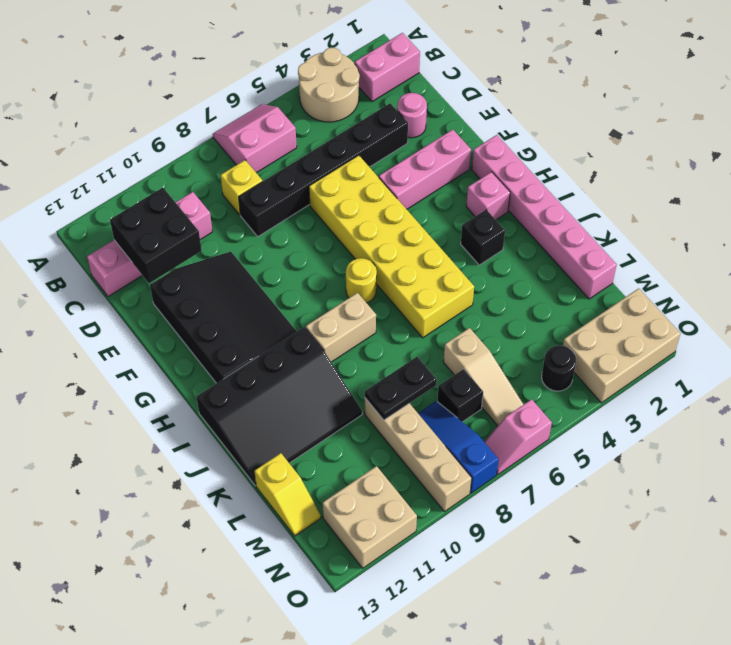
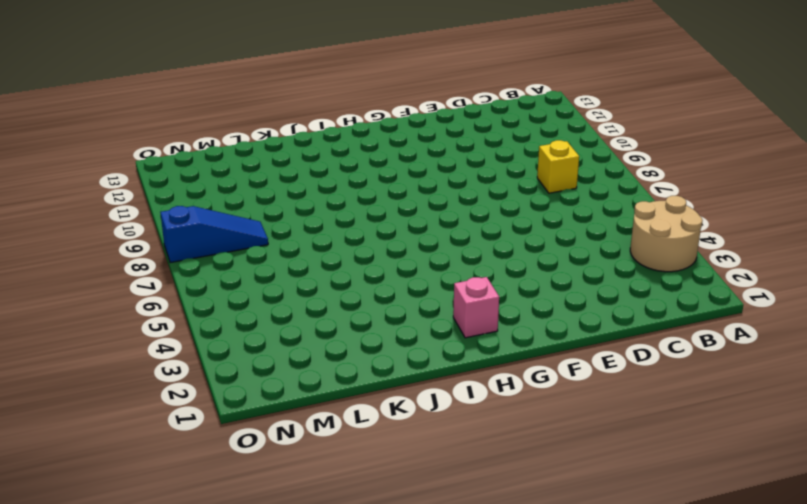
none -> pink 2x2 slope [213,104,297,173]
none -> pink 1x2 brick [355,33,420,102]
none -> pink 1x4 brick [87,192,213,296]

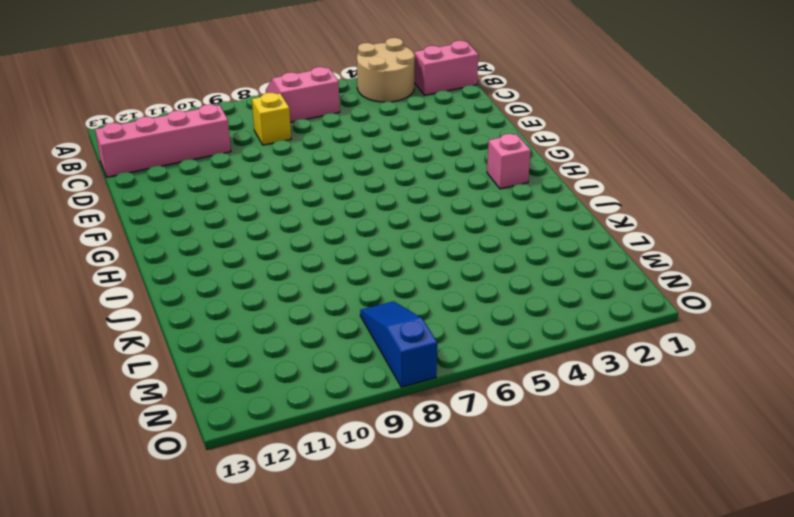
none -> pink 1x1 round brick [397,93,427,138]
none -> black 1x6 brick [239,103,408,237]
none -> yellow 2x6 brick [309,155,474,338]

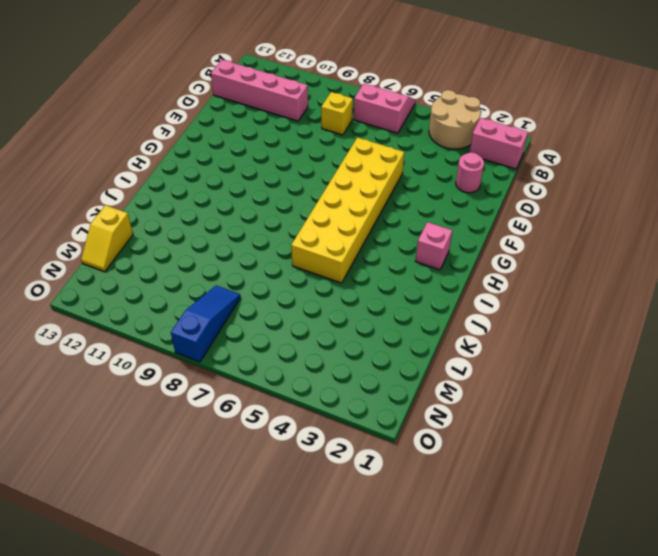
none -> black 1x6 brick [239,103,408,237]
none -> black 3x4 slope [150,252,297,383]
none -> pink 1x3 brick [379,130,471,209]

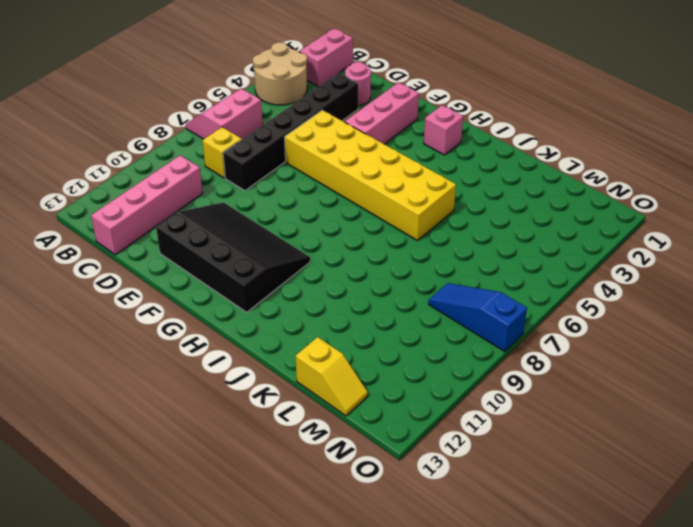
none -> pink 1x6 brick [472,135,617,299]
none -> yellow 1x1 round brick [346,258,377,303]
none -> black 1x1 brick [461,210,505,265]

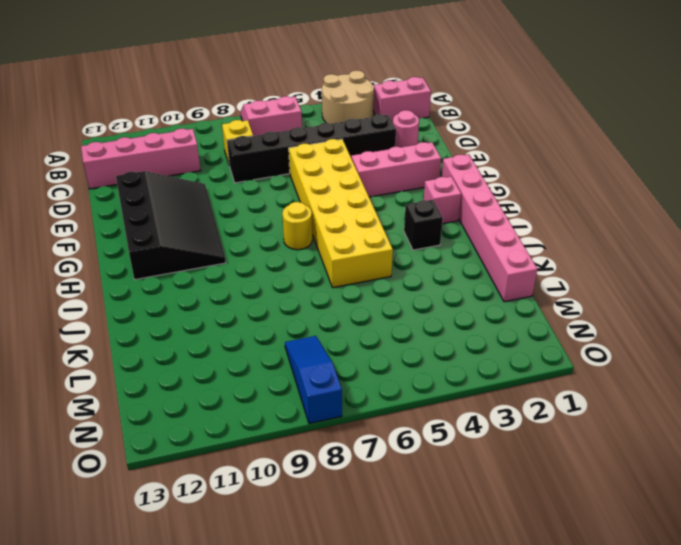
none -> tan 1x2 brick [306,293,376,362]
none -> black 3x4 slope [196,327,362,486]
none -> tan 1x3 slope [443,328,524,426]

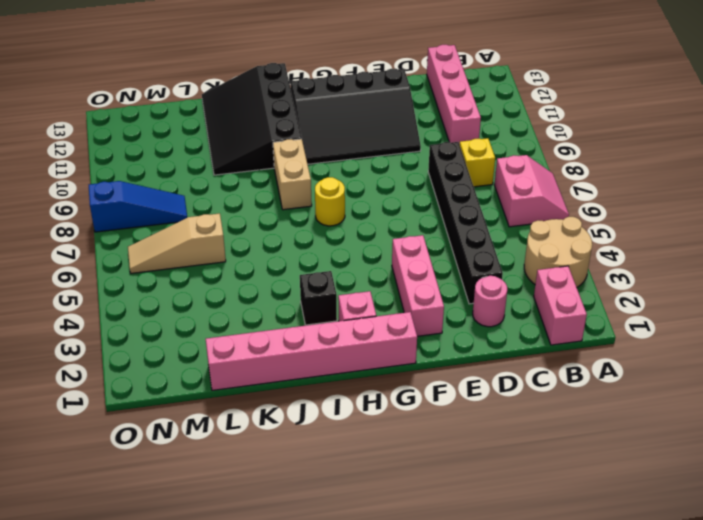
none -> yellow 2x6 brick [309,155,474,338]
none -> tan 1x4 brick [365,398,472,511]
none -> yellow 1x2 slope [254,453,321,536]

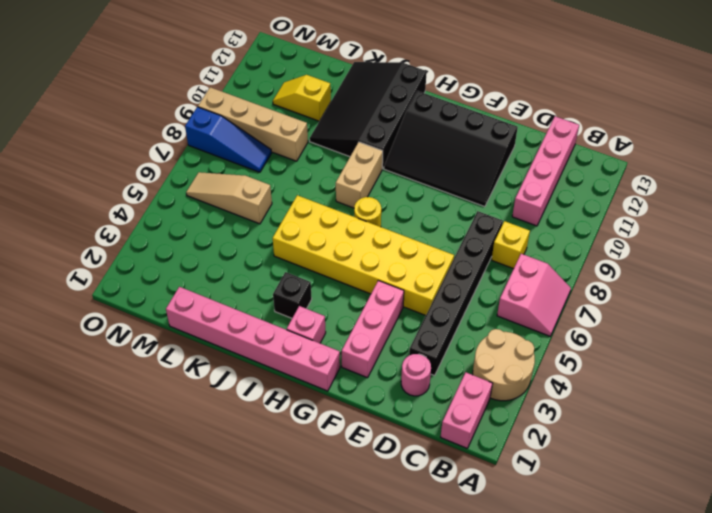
yellow 1x2 slope [273,75,331,121] -> yellow 1x2 slope moved to [254,453,321,536]
none -> black 1x1 brick [437,369,483,422]
none -> tan 2x3 brick [563,288,680,403]
none -> black 1x1 round brick [542,345,576,391]

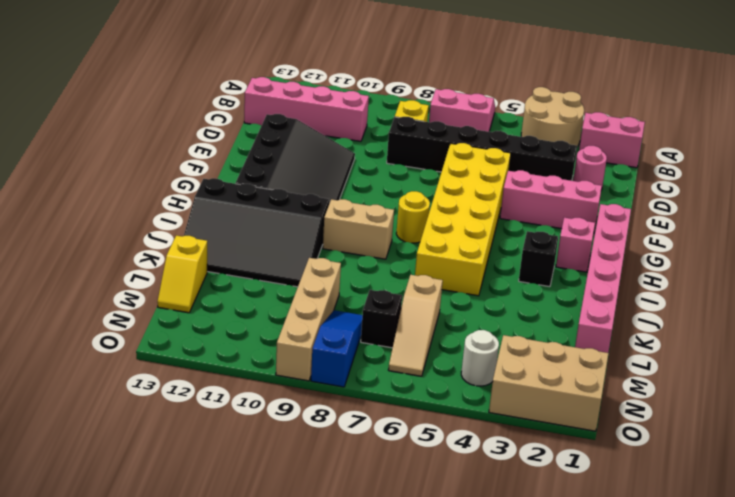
white 1x1 round brick [461,330,499,386] -> black 1x1 round brick [542,345,576,391]
none -> tan 2x2 brick [322,466,417,568]
none -> pink 1x2 slope [484,399,552,474]
none -> black 2x2 brick [110,188,202,283]

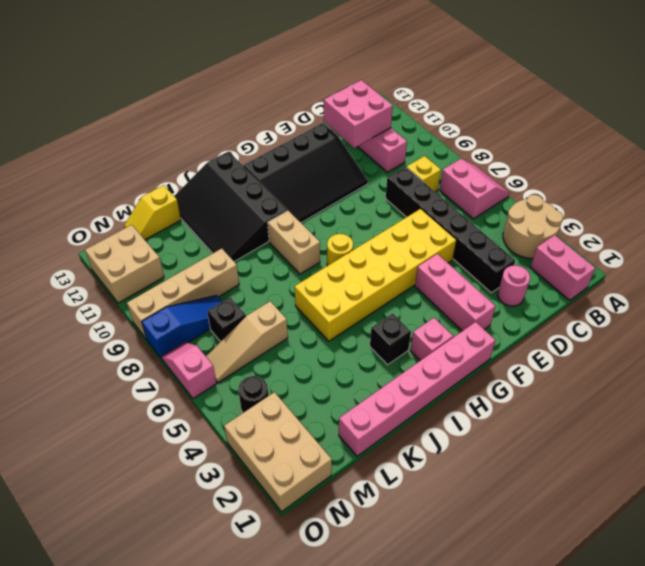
pink 2x2 brick [324,80,393,148] -> black 2x2 brick [110,188,202,283]
none -> black 1x2 plate [365,357,437,420]

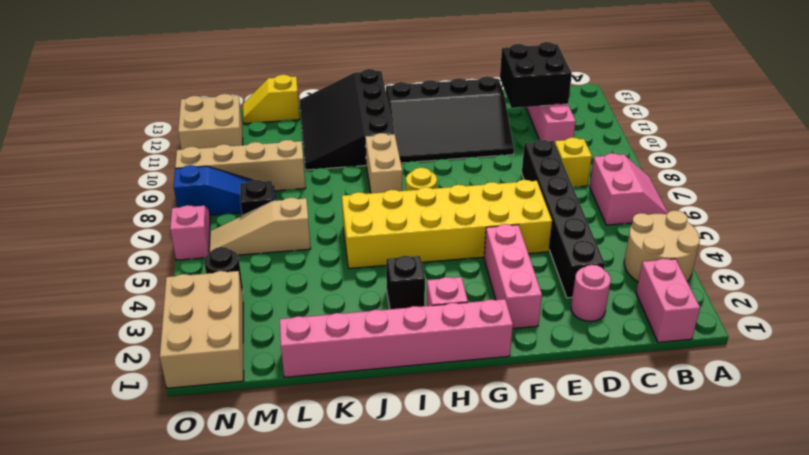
none -> black 1x2 plate [365,357,437,420]

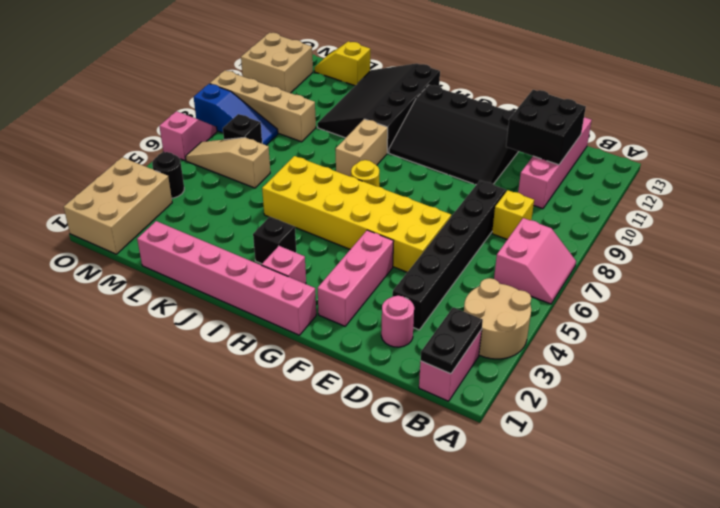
black 1x2 plate [421,308,483,374] -> black 1x2 plate moved to [365,357,437,420]

